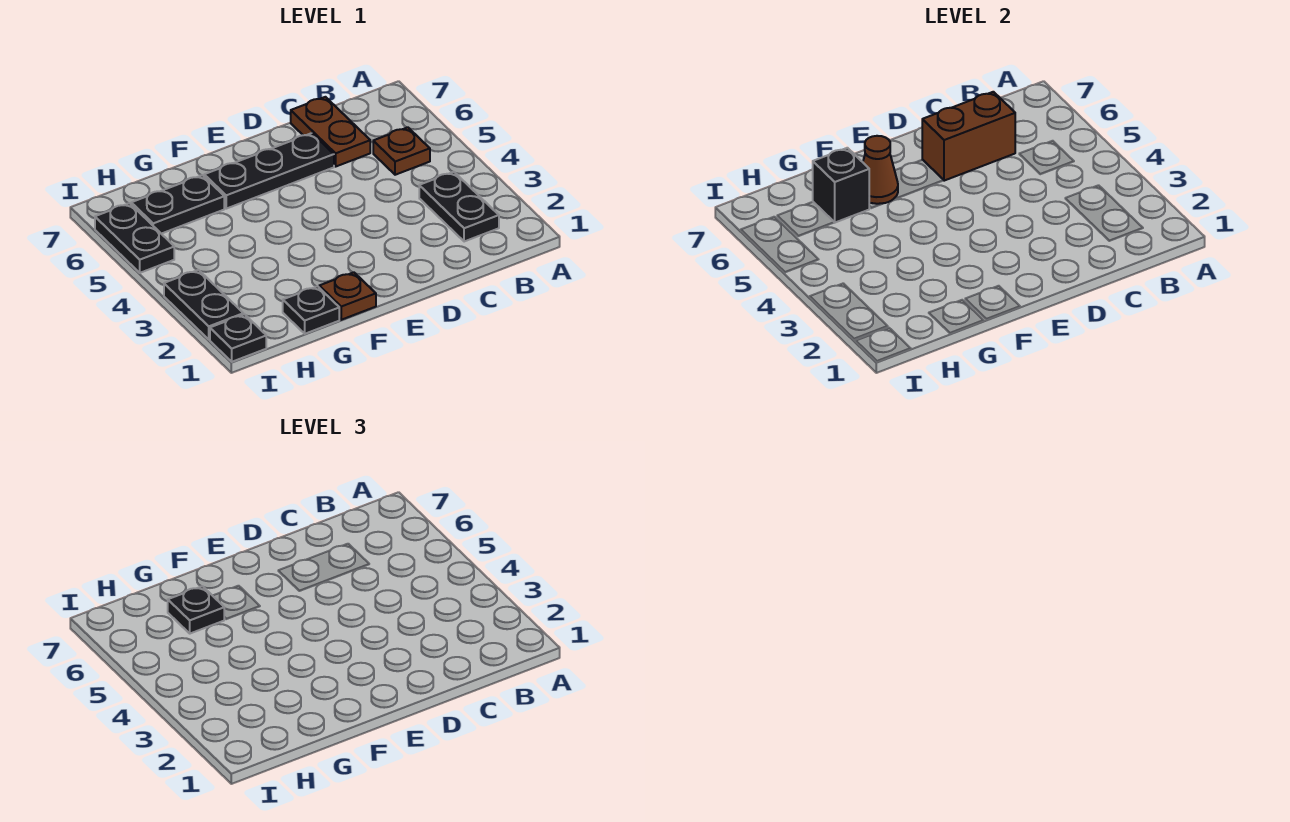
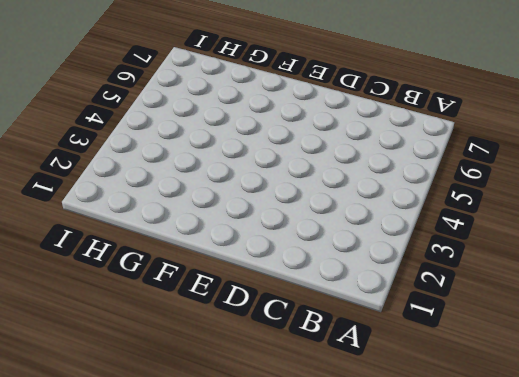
none -> black 1x2 plate [419,172,499,242]
none -> brown 1x1 plate [373,127,430,175]
none -> brown 1x2 plate [291,97,370,166]

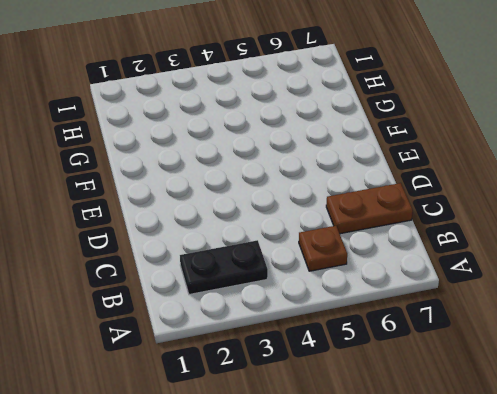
none -> black 1x3 plate [204,133,334,209]
none -> brown 1x1 plate [319,272,376,320]
none -> black 1x1 plate [283,286,339,334]

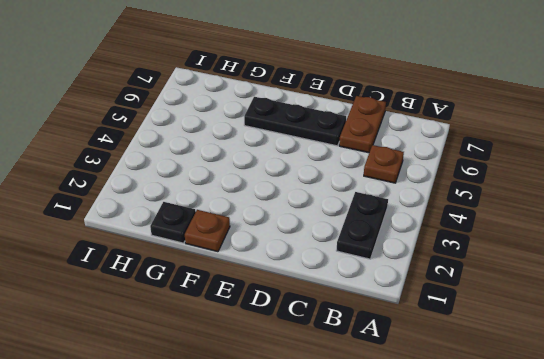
none -> black 1x2 plate [131,175,224,234]
none -> black 1x1 plate [210,314,266,362]
none -> black 1x2 plate [164,270,243,339]

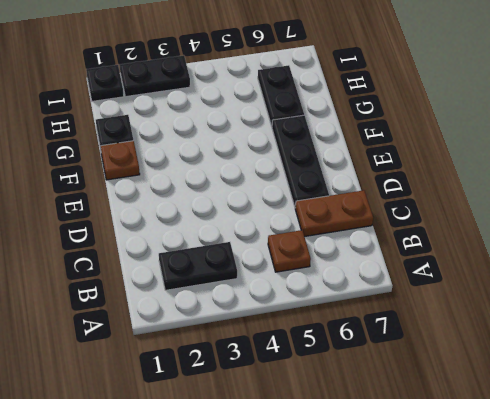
none -> black 1x2 plate [95,203,174,273]
none -> brown 1x2 brick [922,92,1015,181]
none -> brown 1x1 cone [863,136,898,204]

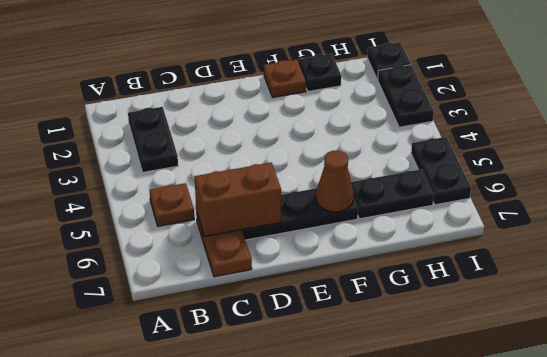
none -> black 1x1 brick [813,148,869,223]
none -> black 1x1 plate [168,586,224,634]

